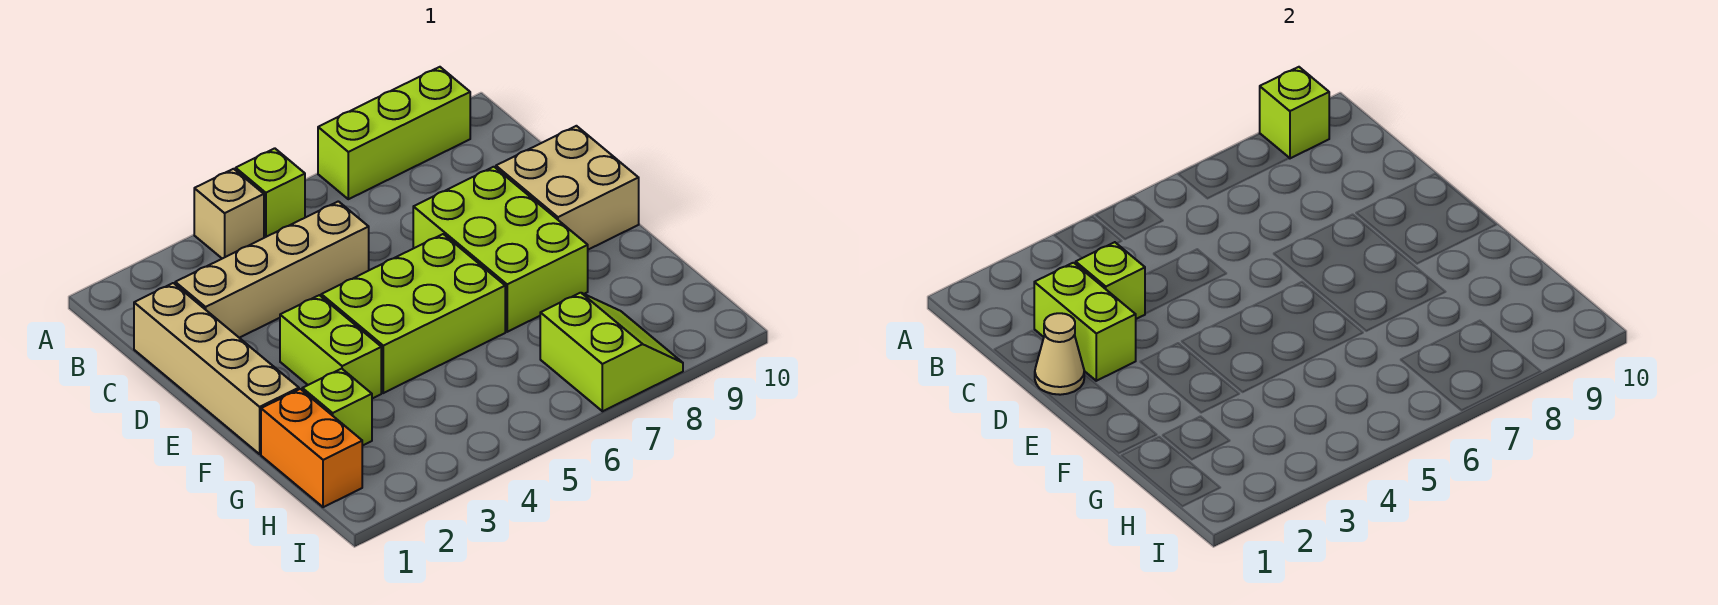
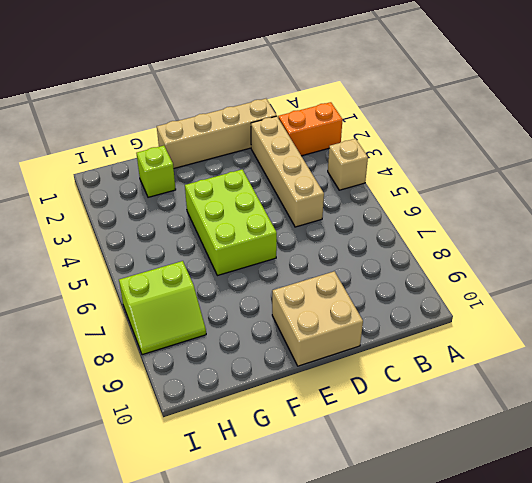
orange 1x2 brick [278,102,343,156] -> orange 1x2 brick moved to [261,389,362,507]
none -> lime 1x1 brick [236,148,305,238]
none -> lime 1x3 brick [318,67,470,199]
none -> lime 2x3 brick [413,167,588,332]

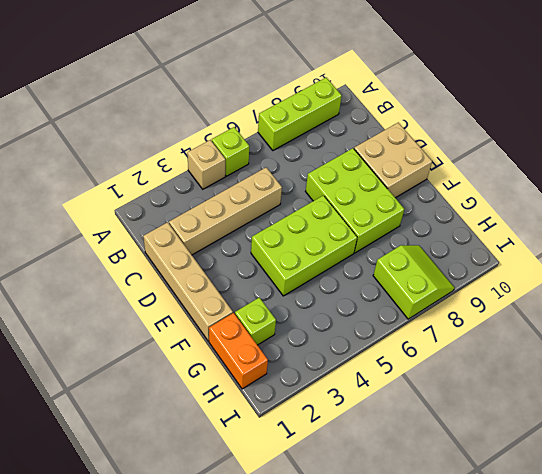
none -> lime 1x2 brick [280,295,381,399]
none -> lime 1x1 brick [1260,67,1329,158]
none -> lime 1x2 brick [1034,263,1136,381]

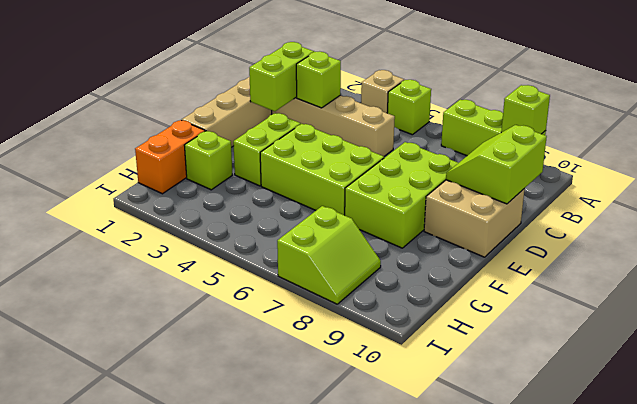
lime 2x2 slope [446,125,547,204] -> none
none -> tan 1x1 cone [1035,313,1084,395]

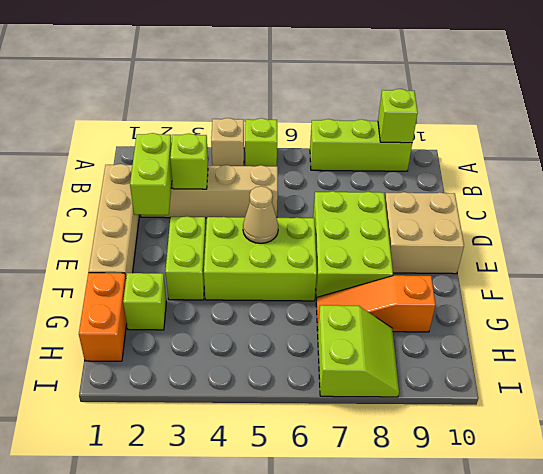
tan 1x1 cone [243,186,278,243] -> tan 1x1 cone moved to [1035,313,1084,395]
orange 1x3 slope [316,275,436,332] -> none

